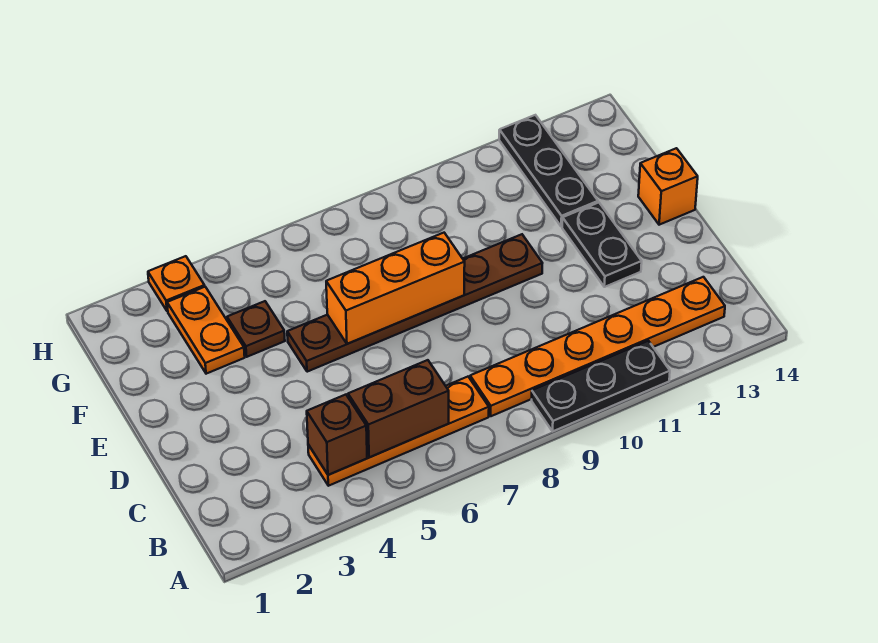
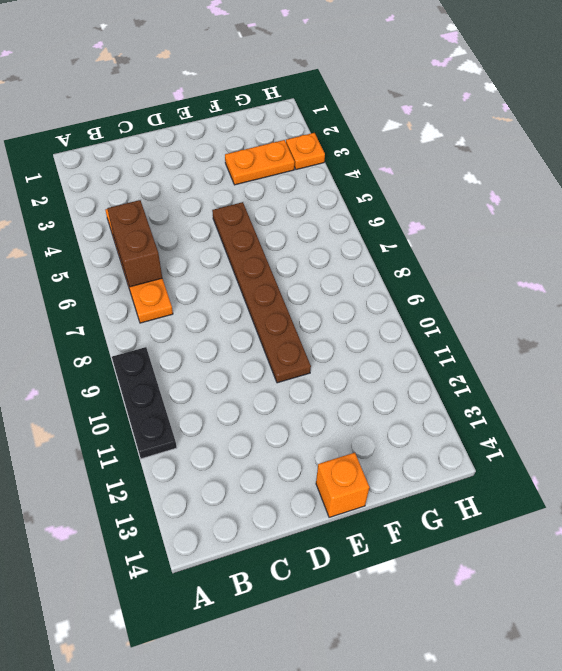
none -> orange 1x6 plate [470,277,725,416]
none -> black 1x2 plate [562,203,642,287]
none -> brown 1x1 plate [227,301,285,357]

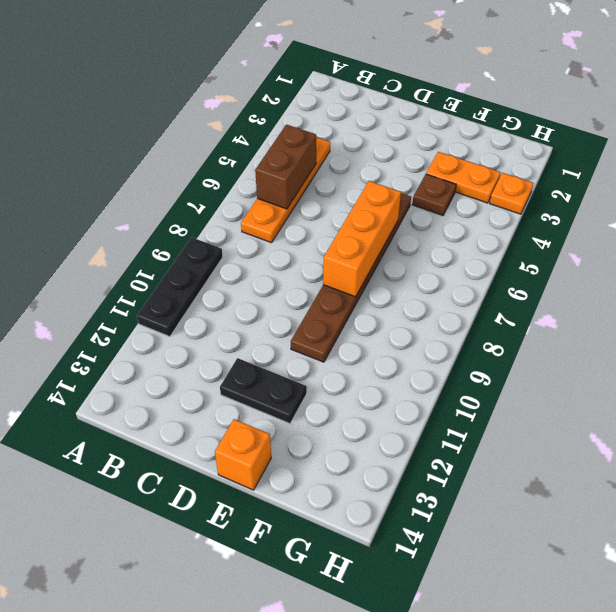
none -> orange 1x6 plate [470,277,725,416]
none -> black 1x3 plate [499,115,598,227]
none -> brown 1x1 brick [307,395,367,475]

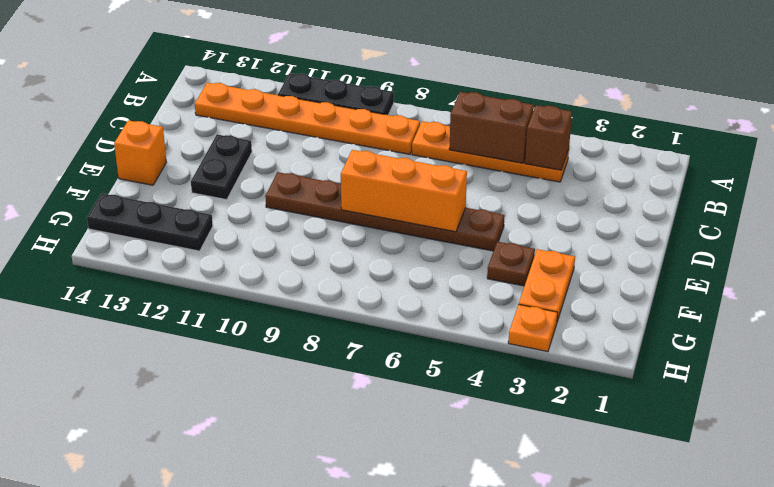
black 1x3 plate [87,193,213,251] -> black 1x3 plate turned to [499,115,598,227]

